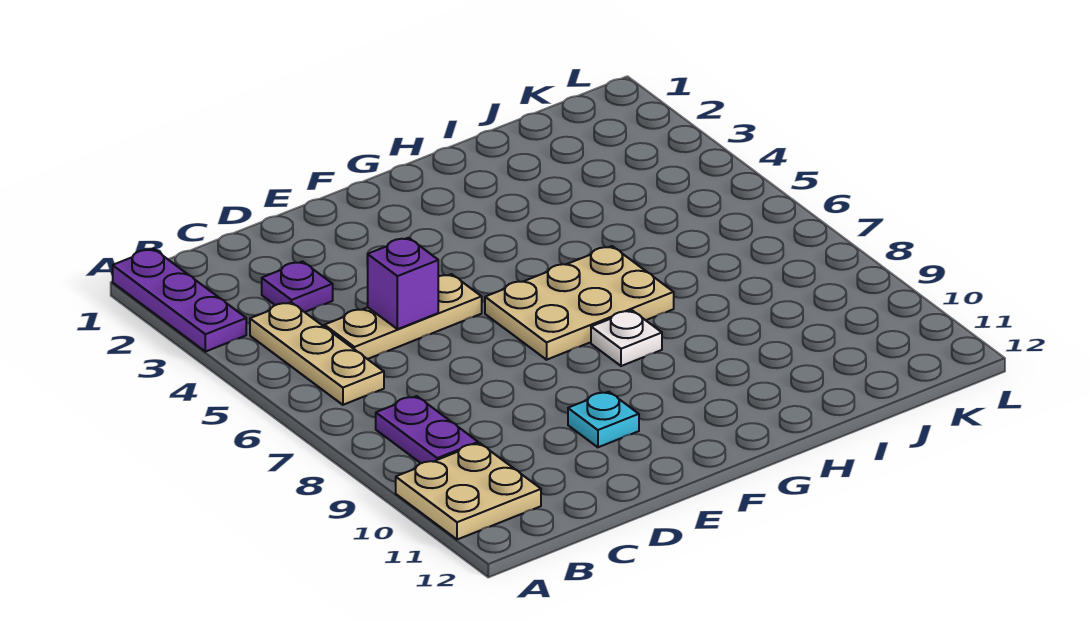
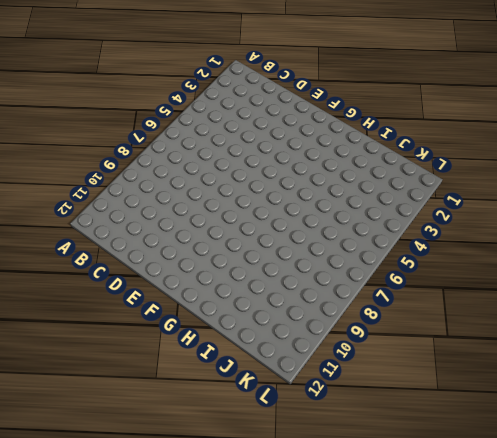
none -> purple 1x3 plate [113,249,246,352]
none -> tan 2x2 plate [396,443,541,540]

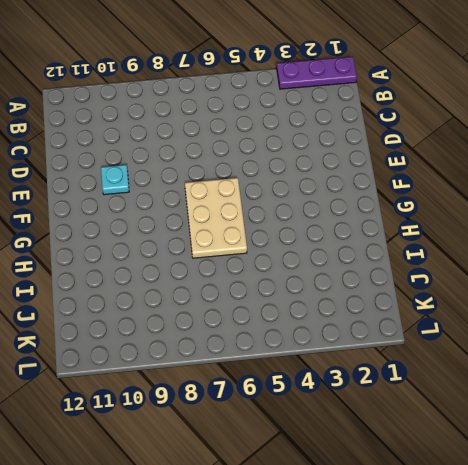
none -> tan 2x2 plate [396,443,541,540]
none -> tan 1x3 plate [250,302,384,405]

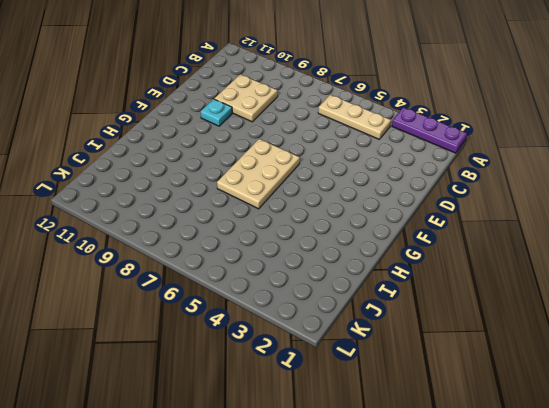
tan 2x2 plate [215,74,278,122] -> tan 2x2 plate moved to [396,443,541,540]
none -> purple 1x2 plate [376,396,478,463]
none -> purple 1x1 plate [262,262,333,312]

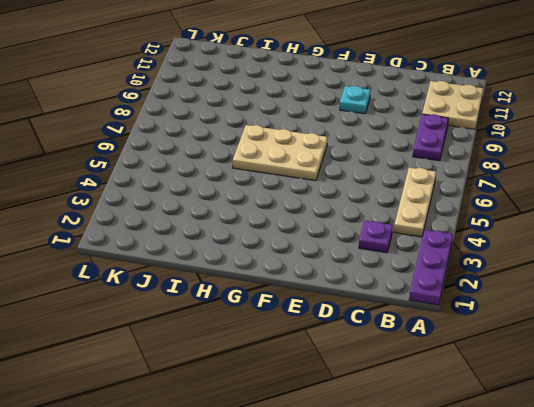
none -> tan 1x3 plate [324,274,482,359]
none -> white 1x1 plate [591,310,662,366]

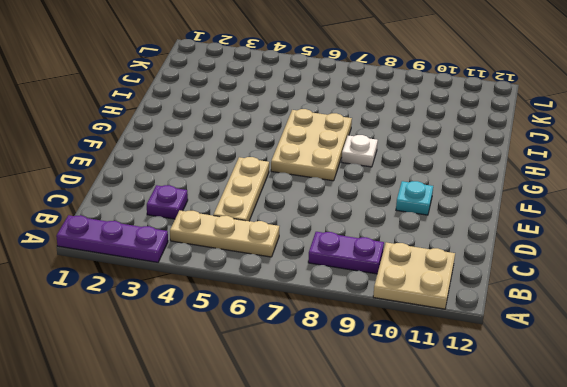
none -> purple 1x1 brick [367,238,438,329]

